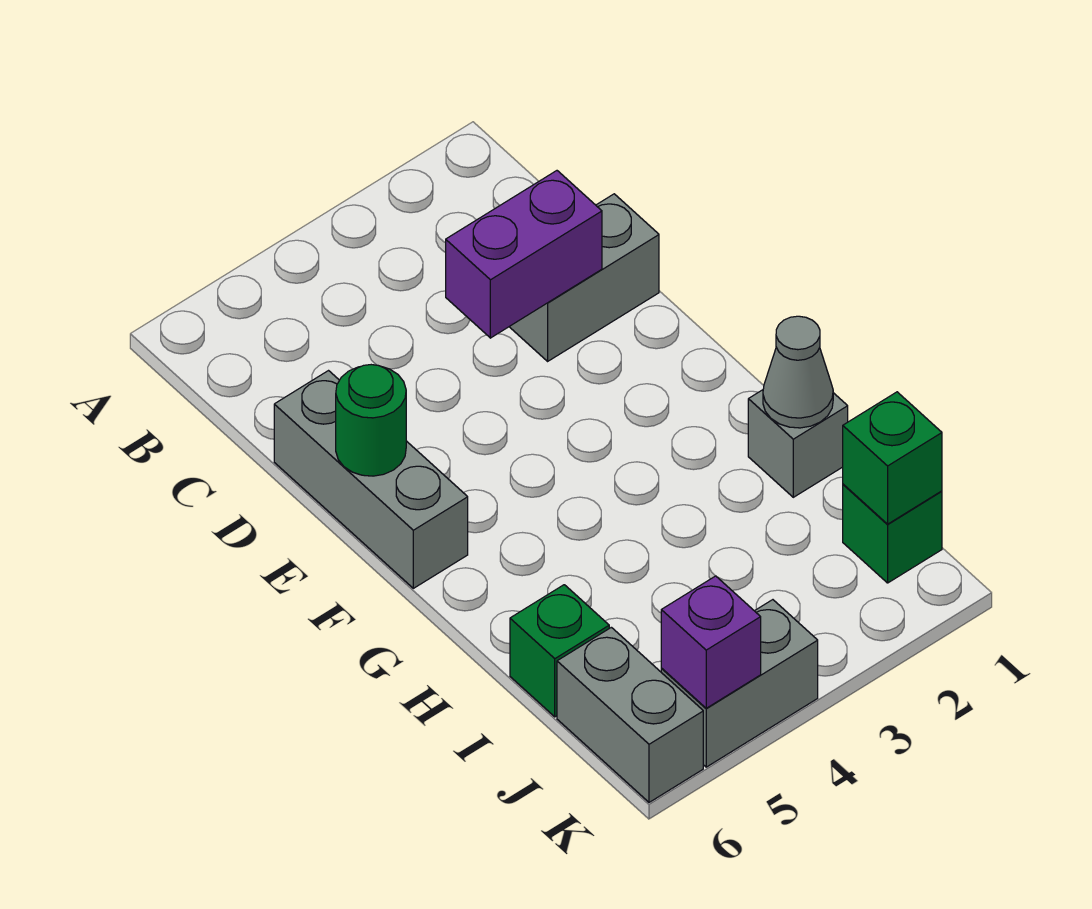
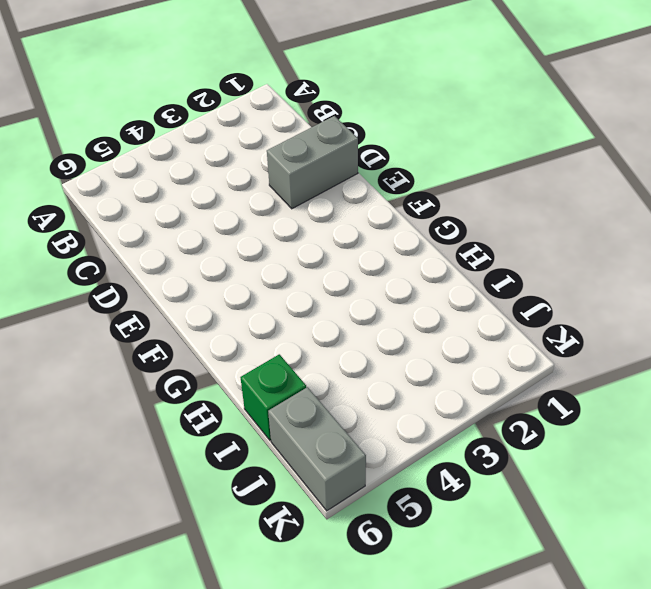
none -> grey 1x3 brick [274,371,468,588]
none -> grey 1x1 brick [748,390,848,497]
none -> green 1x1 brick [843,484,942,583]

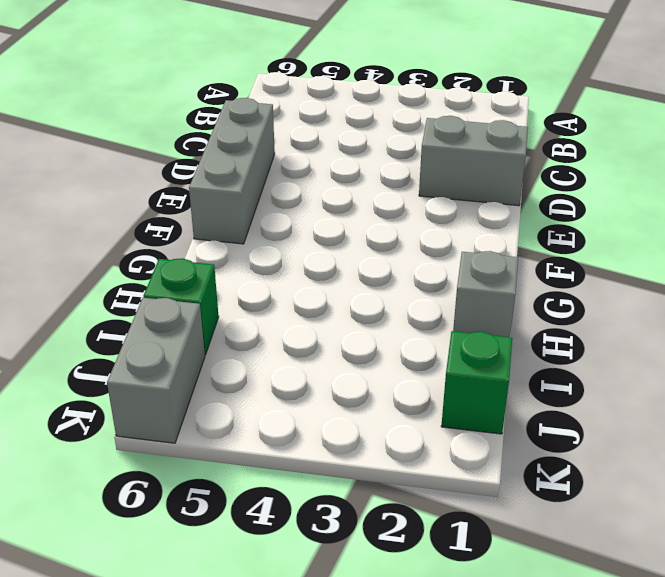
none -> grey 1x2 brick [661,600,818,767]
none -> purple 1x2 brick [446,171,602,338]
none -> green 1x1 round brick [336,365,406,476]

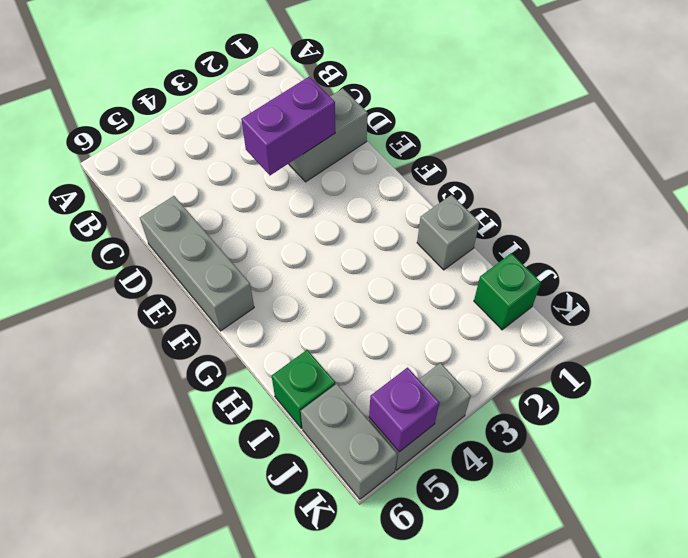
none -> green 1x1 round brick [336,365,406,476]
none -> grey 1x1 cone [763,316,833,428]
none -> green 1x1 brick [843,392,942,524]

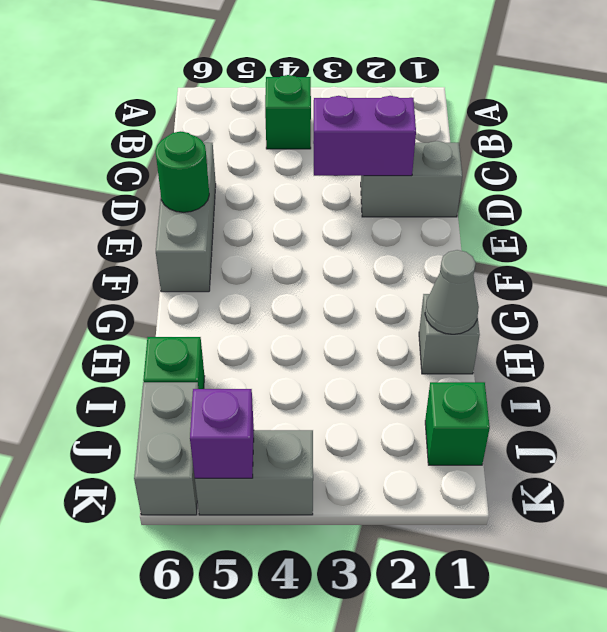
green 1x1 brick [265,75,311,149] -> green 1x1 brick moved to [843,392,942,524]

